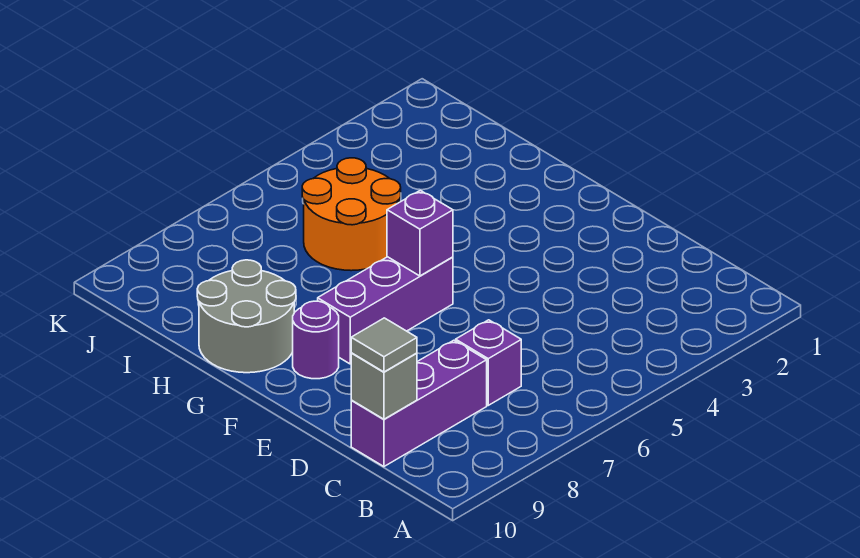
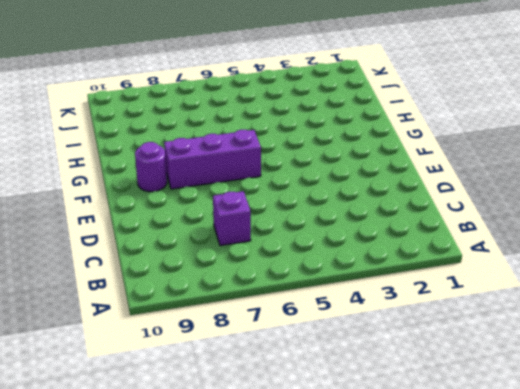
none -> purple 1x3 brick [351,340,487,467]
none -> grey 2x2 round brick [197,260,296,373]

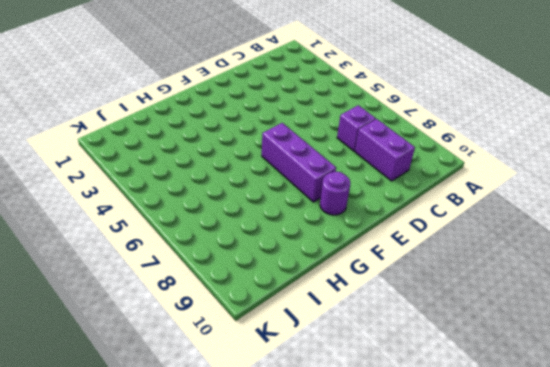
purple 1x2 brick [355,119,415,181] -> purple 1x3 brick [351,340,487,467]
none -> grey 2x2 round brick [197,260,296,373]
none -> orange 2x2 round brick [302,158,401,271]

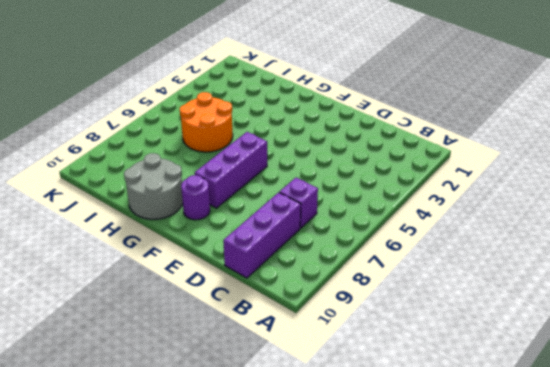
none -> grey 1x1 brick [351,353,417,419]
none -> purple 1x1 brick [387,190,453,276]

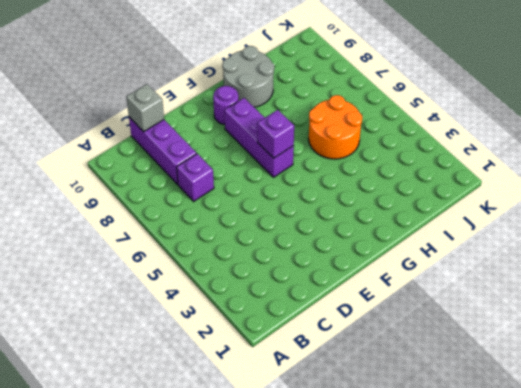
none -> grey 1x1 tile [351,318,417,372]

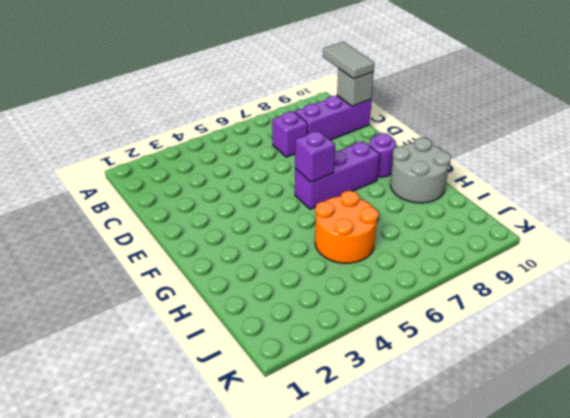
grey 1x2 tile [323,42,374,79] -> grey 1x1 tile [351,318,417,372]

